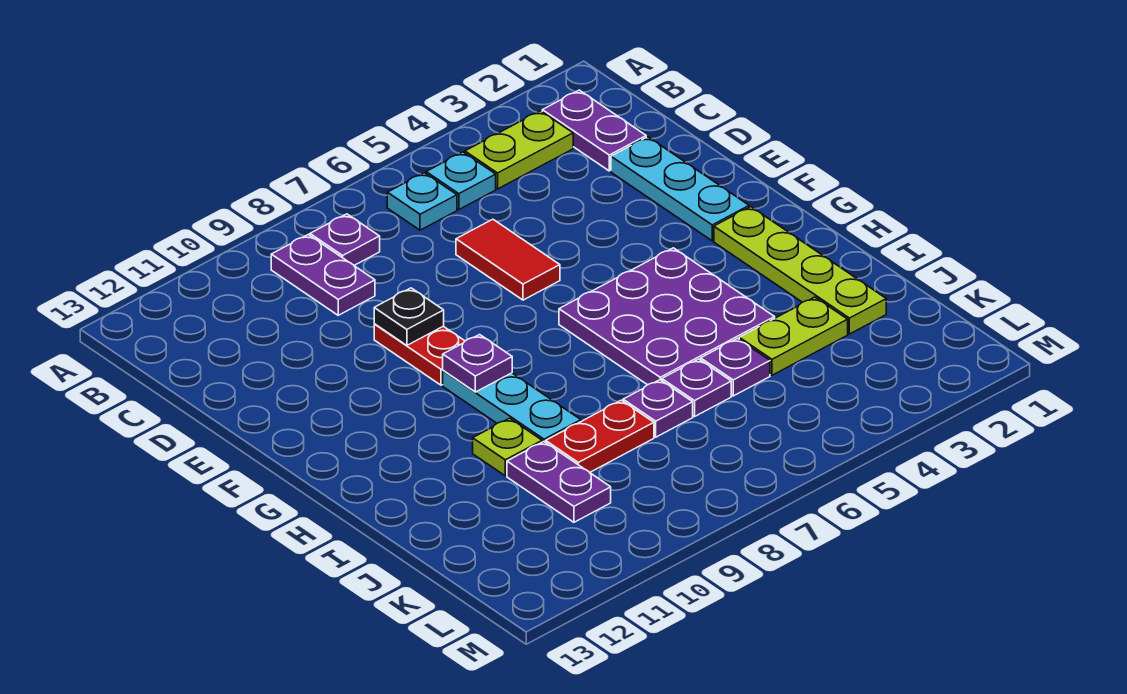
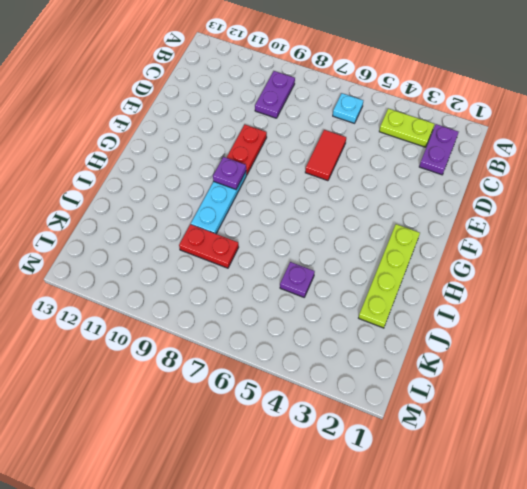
none -> cyan 1x1 plate [426,152,496,210]
none -> purple 1x1 plate [310,214,380,265]
none -> cyan 1x3 plate [611,137,749,241]

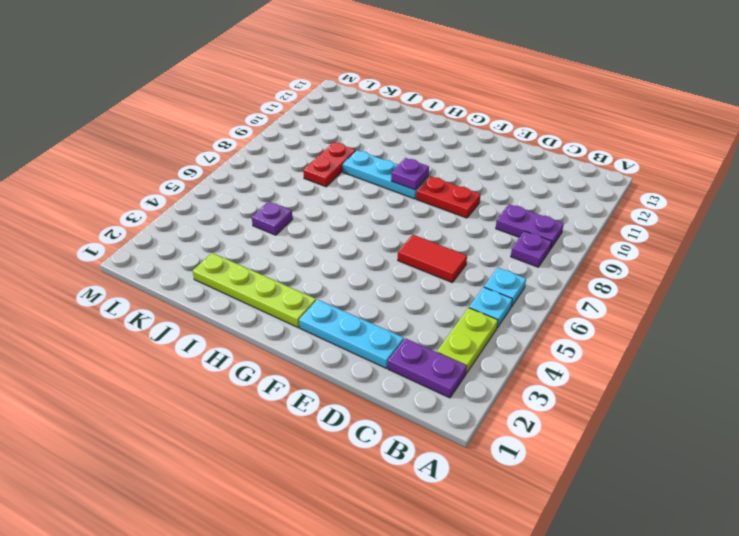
none -> purple 3x3 plate [559,248,775,385]
none -> lime 1x1 plate [473,418,542,476]
none -> lime 1x2 plate [739,297,848,375]

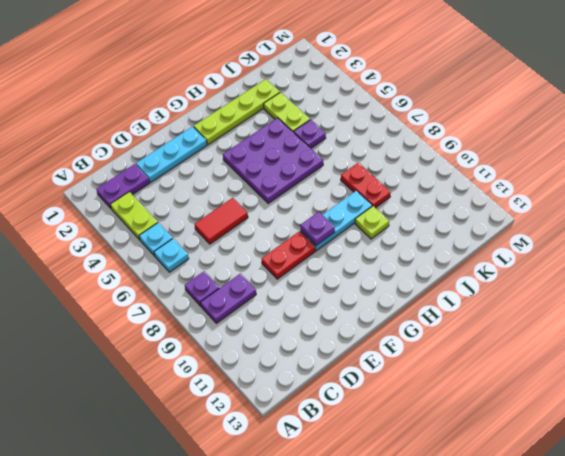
none -> purple 1x1 plate [662,359,731,417]
none -> purple 1x1 plate [623,380,693,437]
none -> purple 1x2 plate [507,442,611,522]

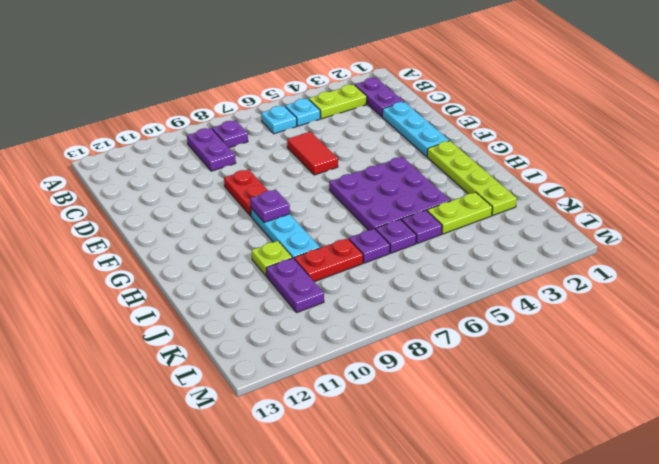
none -> black 1x1 plate [374,288,444,345]

